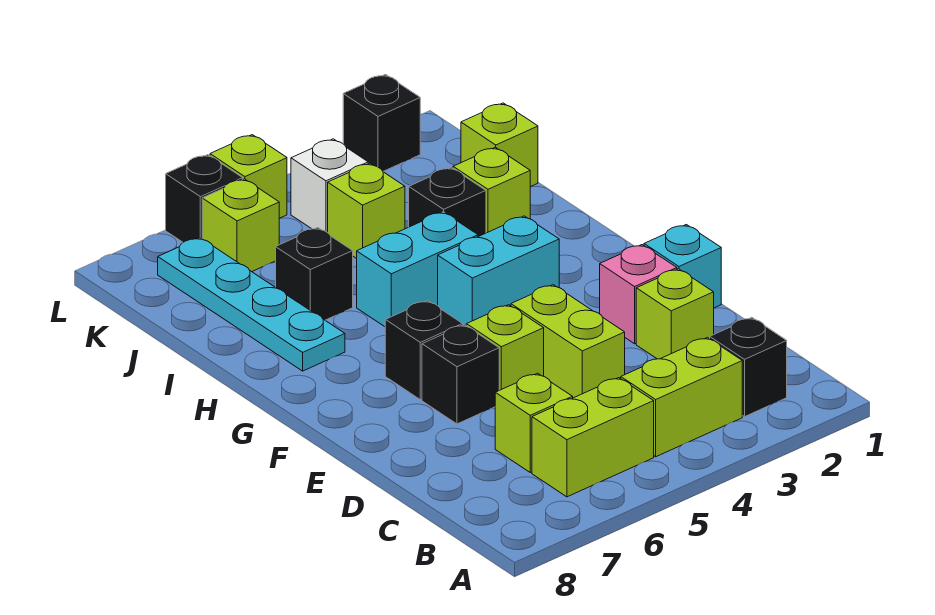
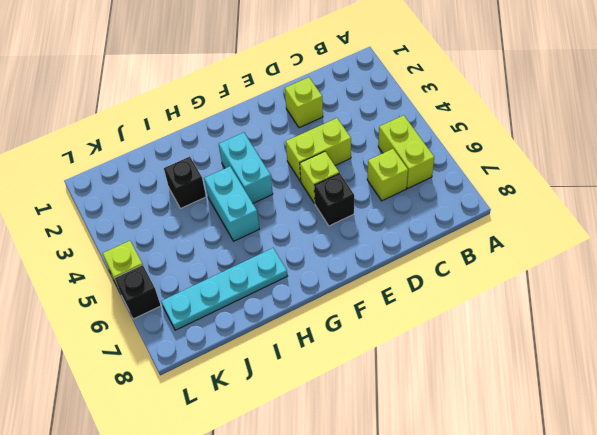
none -> black 1x1 brick [710,318,787,417]
none -> lime 1x2 brick [621,338,742,457]
none -> cyan 1x1 brick [644,225,721,308]

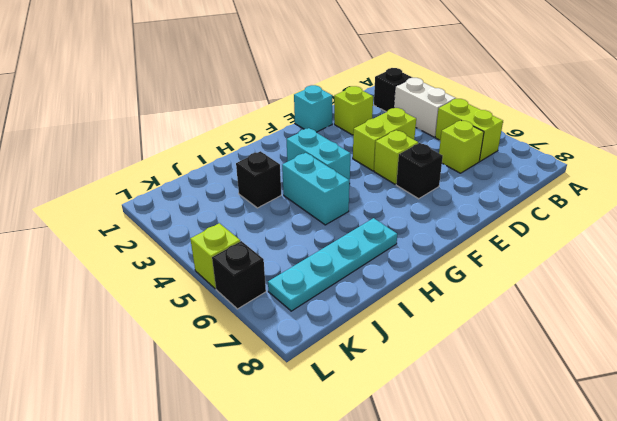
white 1x2 brick [394,78,456,137] -> lime 1x2 brick [621,338,742,457]
none -> pink 1x1 brick [600,245,677,344]
none -> black 1x1 brick [385,300,463,400]
none -> lime 1x1 brick [453,147,530,233]

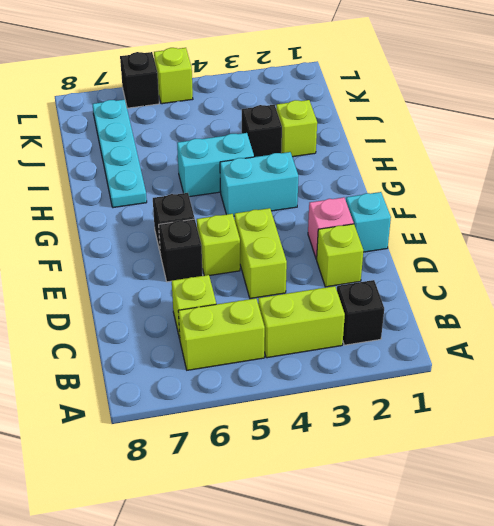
none -> black 1x1 brick [276,228,353,320]
none -> lime 1x1 brick [461,103,538,187]
none -> lime 1x1 brick [328,163,405,259]

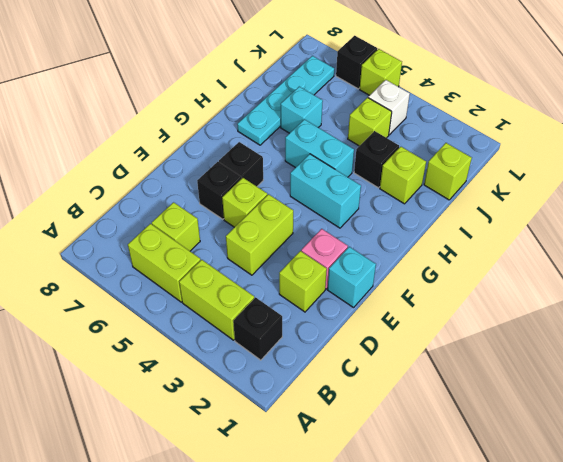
cyan 1x1 brick [281,87,323,133] -> black 1x1 brick [276,228,353,320]
none -> lime 1x1 brick [202,179,280,272]
none -> black 1x1 brick [343,75,420,171]

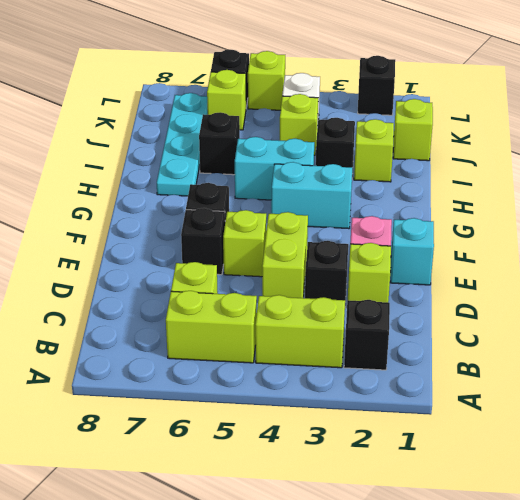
black 1x1 brick [305,241,348,302] -> none

